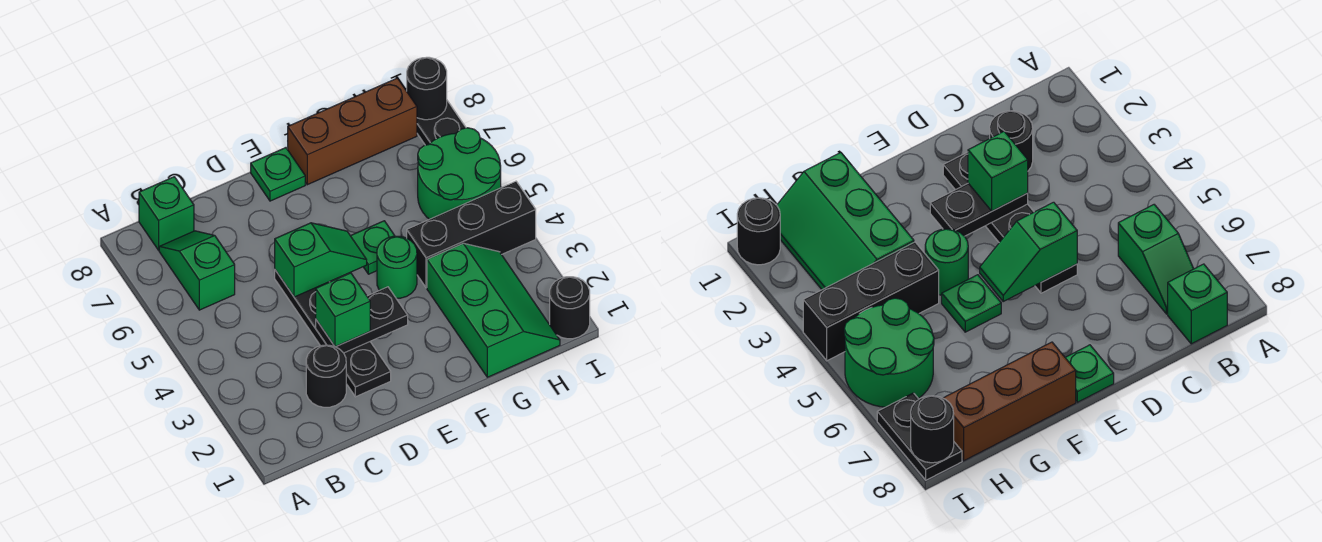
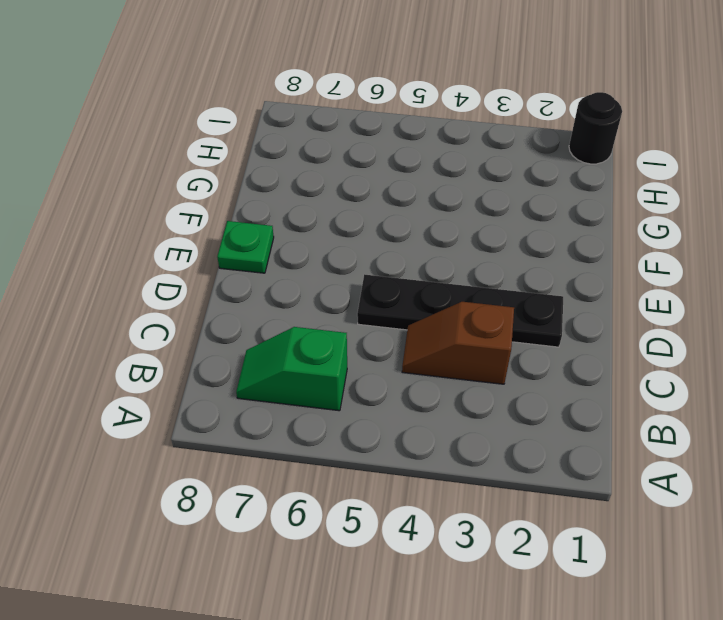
brown 1x2 slope [402,302,514,384] -> none
none -> green 1x1 brick [139,177,194,250]
none -> black 1x1 round brick [306,345,346,407]
none -> green 1x1 round brick [377,236,417,298]

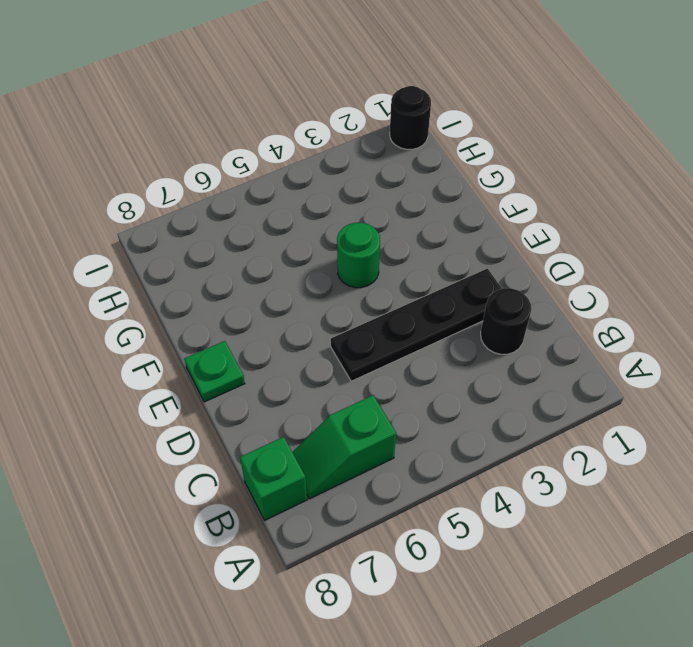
none -> green 1x1 plate [351,221,395,274]
none -> brown 1x3 brick [288,78,417,185]
none -> green 2x3 slope [427,243,560,377]

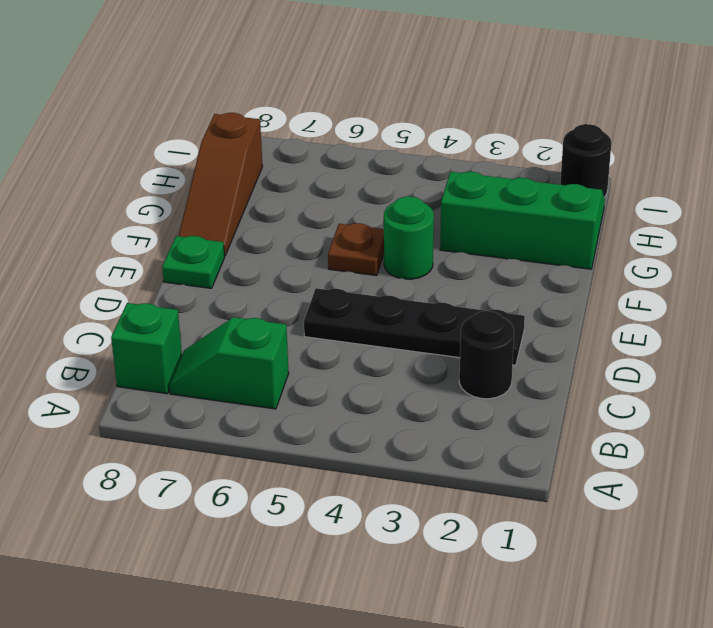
brown 1x1 plate [328,223,384,276] -> green 1x1 plate [351,221,395,274]
brown 1x3 slope [179,113,263,256] -> brown 1x3 brick [288,78,417,185]
none -> black 1x3 brick [407,181,536,288]
none -> green 2x2 round brick [418,128,501,219]
none -> black 1x2 plate [417,101,466,145]

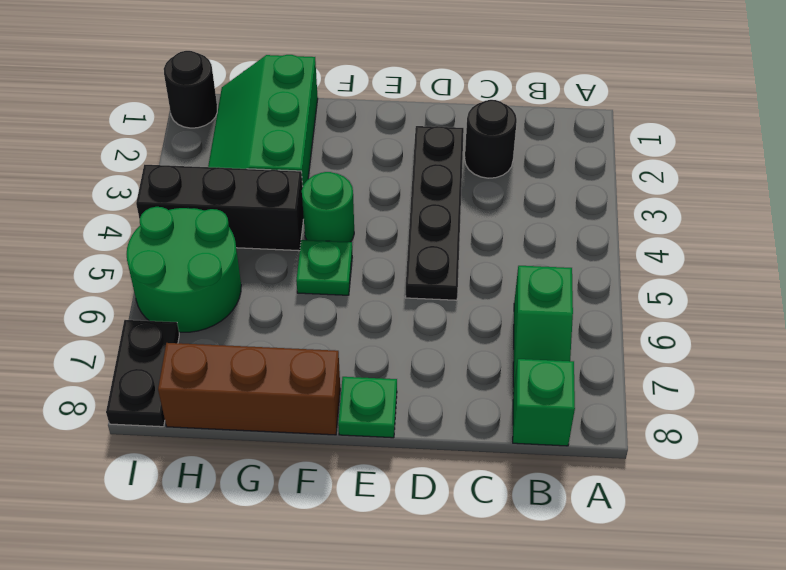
none -> black 1x2 plate [316,287,408,353]
none -> green 1x2 slope [275,223,367,297]
none -> black 1x1 round brick [407,57,447,120]

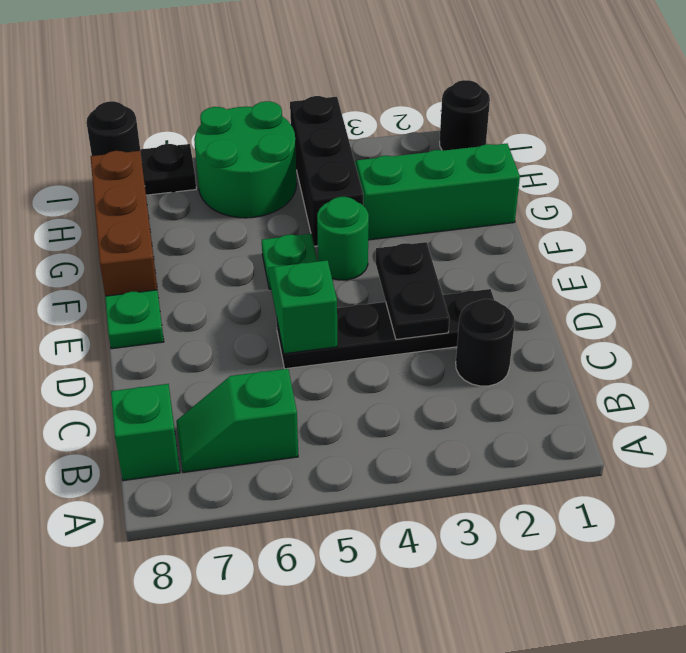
none -> green 1x1 brick [316,273,370,347]

